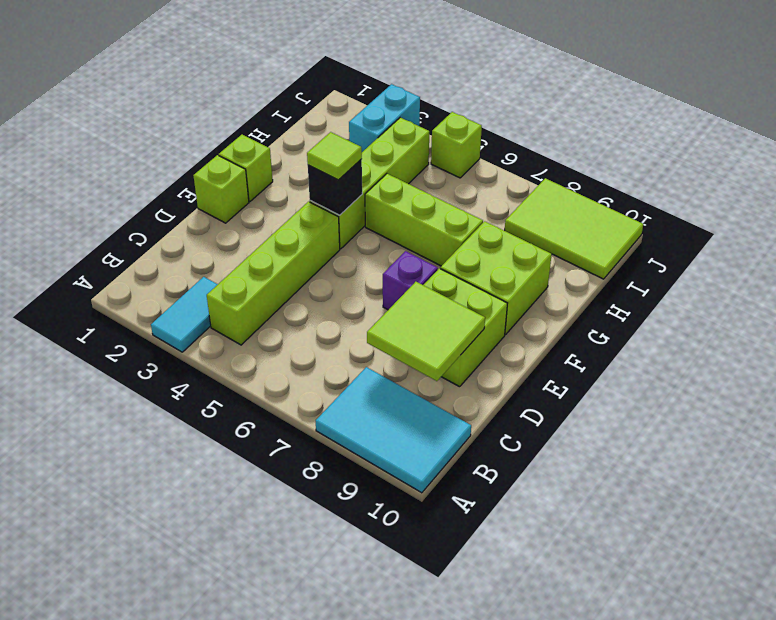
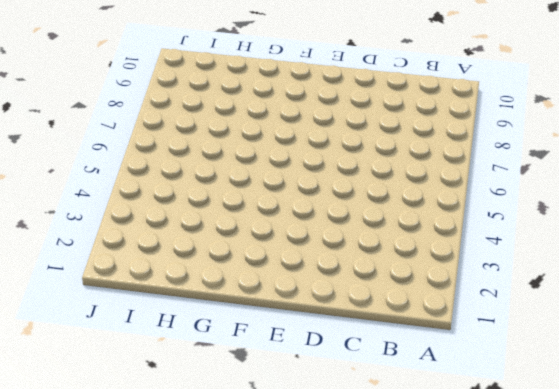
none -> cyan 1x2 tile [151,277,218,352]
none -> cyan 2x3 tile [316,367,471,493]
none -> lime 1x4 brick [207,202,340,345]

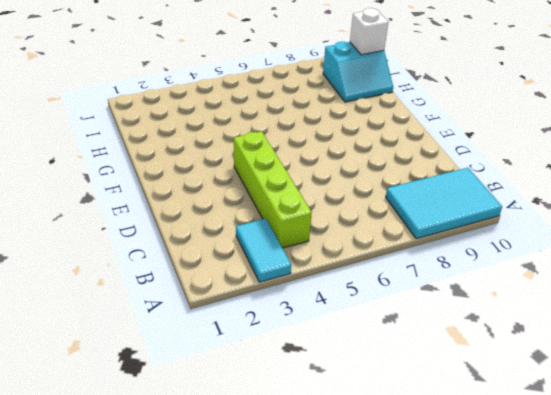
cyan 2x2 slope [323,42,393,102] -> lime 2x3 tile [505,178,643,279]
white 1x1 brick [350,8,388,55] -> none
none -> lime 2x2 brick [424,268,507,387]
none -> lime 1x1 brick [193,155,249,223]
none -> purple 1x1 brick [383,251,438,310]

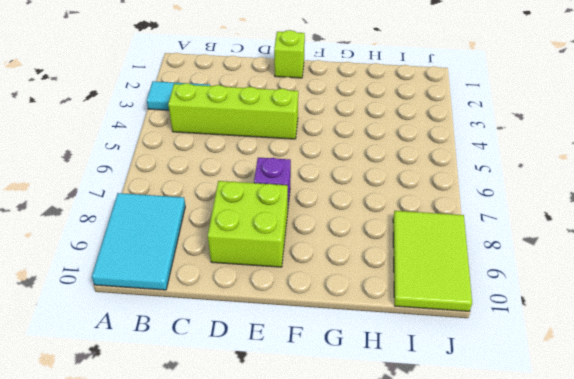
none -> lime 1x1 brick [219,135,273,201]
none -> lime 1x4 brick [310,118,429,249]
none -> lime 2x2 brick [440,221,552,335]

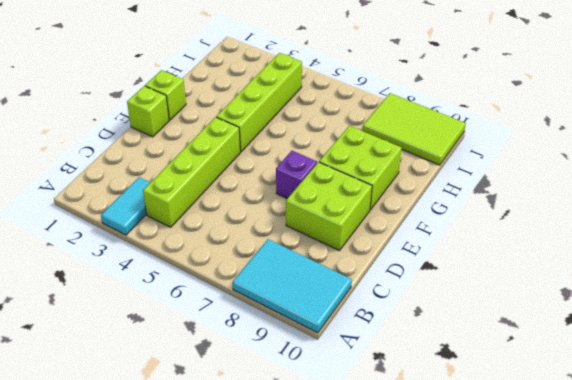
none -> lime 1x3 brick [365,174,483,266]
none -> cyan 1x2 brick [349,84,420,152]
none -> lime 1x1 brick [431,112,482,178]

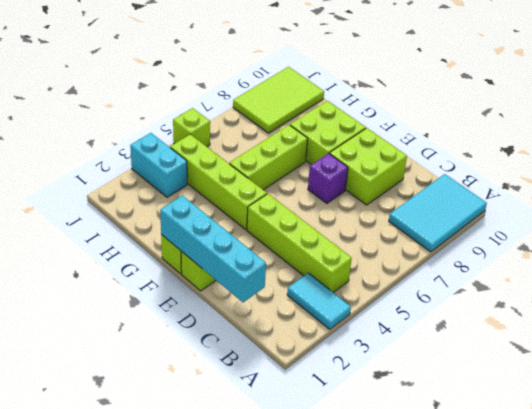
cyan 1x4 brick [160,196,266,302] -> none
none -> lime 2x2 tile [367,282,485,381]
none -> black 1x1 brick [308,159,362,215]
none -> lime 1x1 tile [307,132,362,180]

